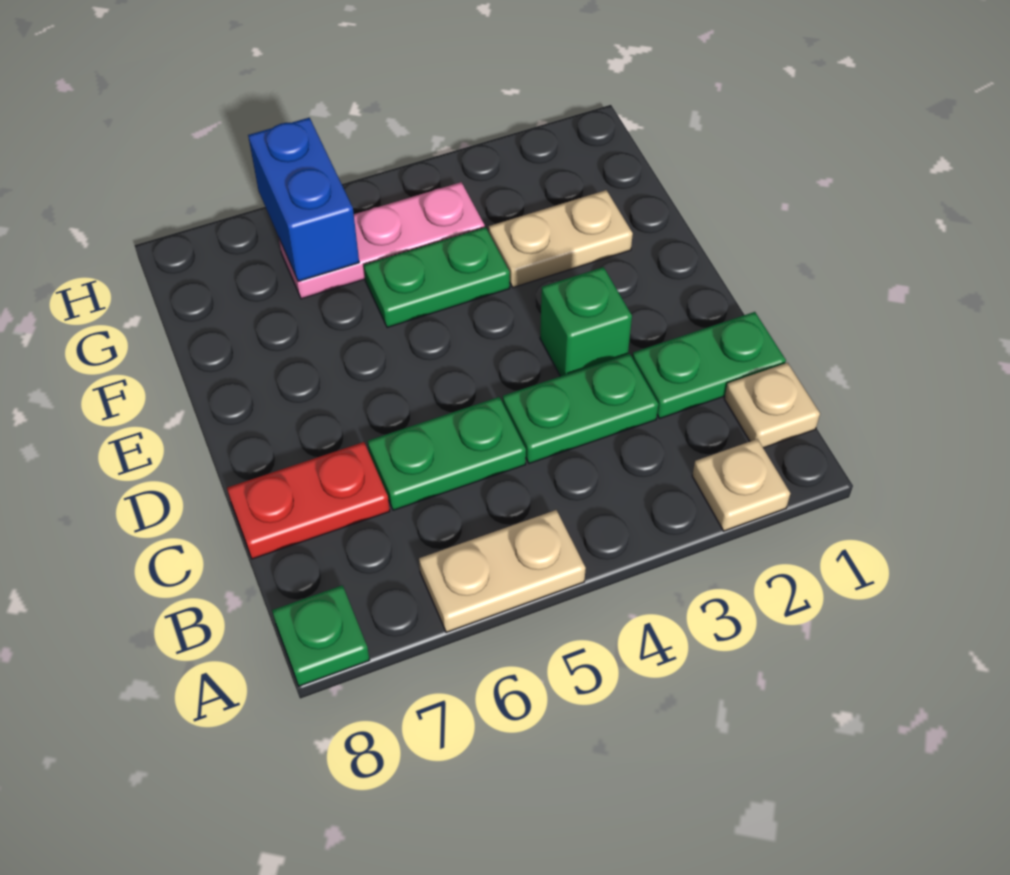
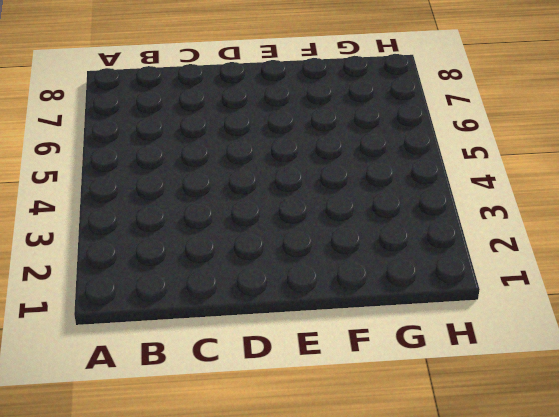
none -> tan 1x1 plate [692,439,790,531]
none -> tan 1x2 plate [419,510,586,632]
none -> green 1x1 plate [272,585,369,686]

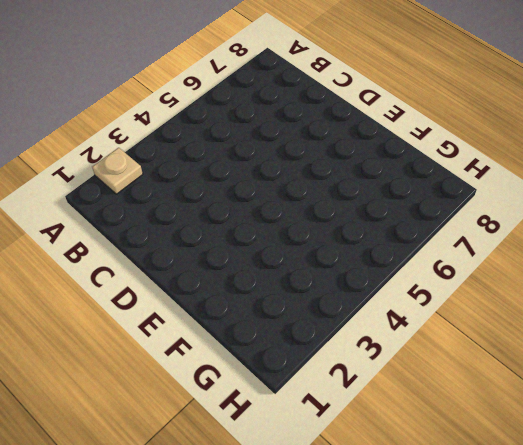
none -> tan 1x2 plate [419,510,586,632]
none -> green 1x1 plate [272,585,369,686]
none -> tan 1x1 plate [724,363,820,448]

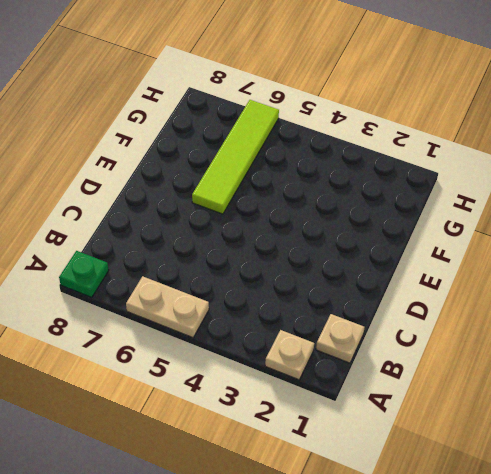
lime 1x4 tile [192,100,279,214] -> pink 1x3 plate [279,182,485,299]
none -> green 1x2 plate [632,312,786,418]
none -> green 1x2 plate [503,354,658,464]
none -> green 1x2 plate [368,397,526,510]

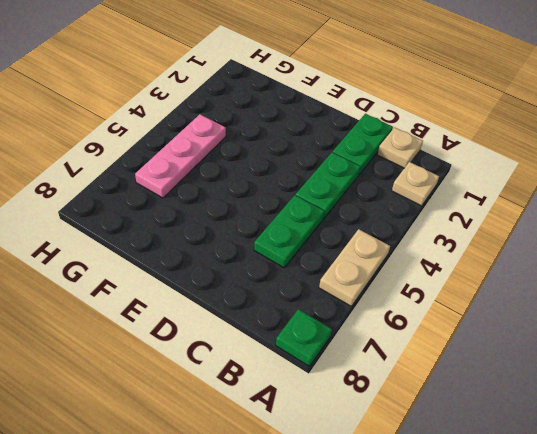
none -> red 1x2 plate [227,442,390,559]
none -> green 1x1 brick [540,267,632,376]
none -> tan 1x2 plate [489,190,633,288]

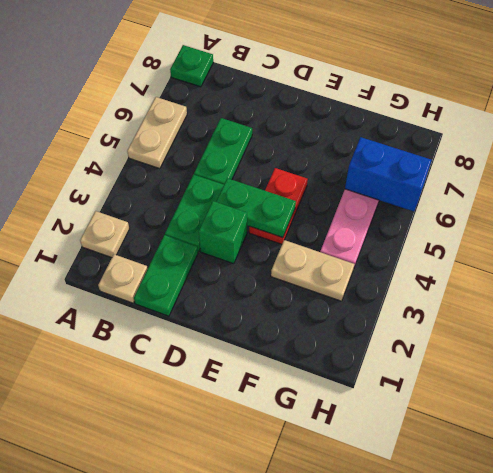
green 1x2 plate [216,178,296,238] -> green 1x2 plate turned to [364,227,510,328]
red 1x2 plate [249,168,308,244] -> red 1x2 plate moved to [227,442,390,559]
tan 1x2 plate [271,240,355,301] -> tan 1x2 plate turned to [489,190,633,288]

